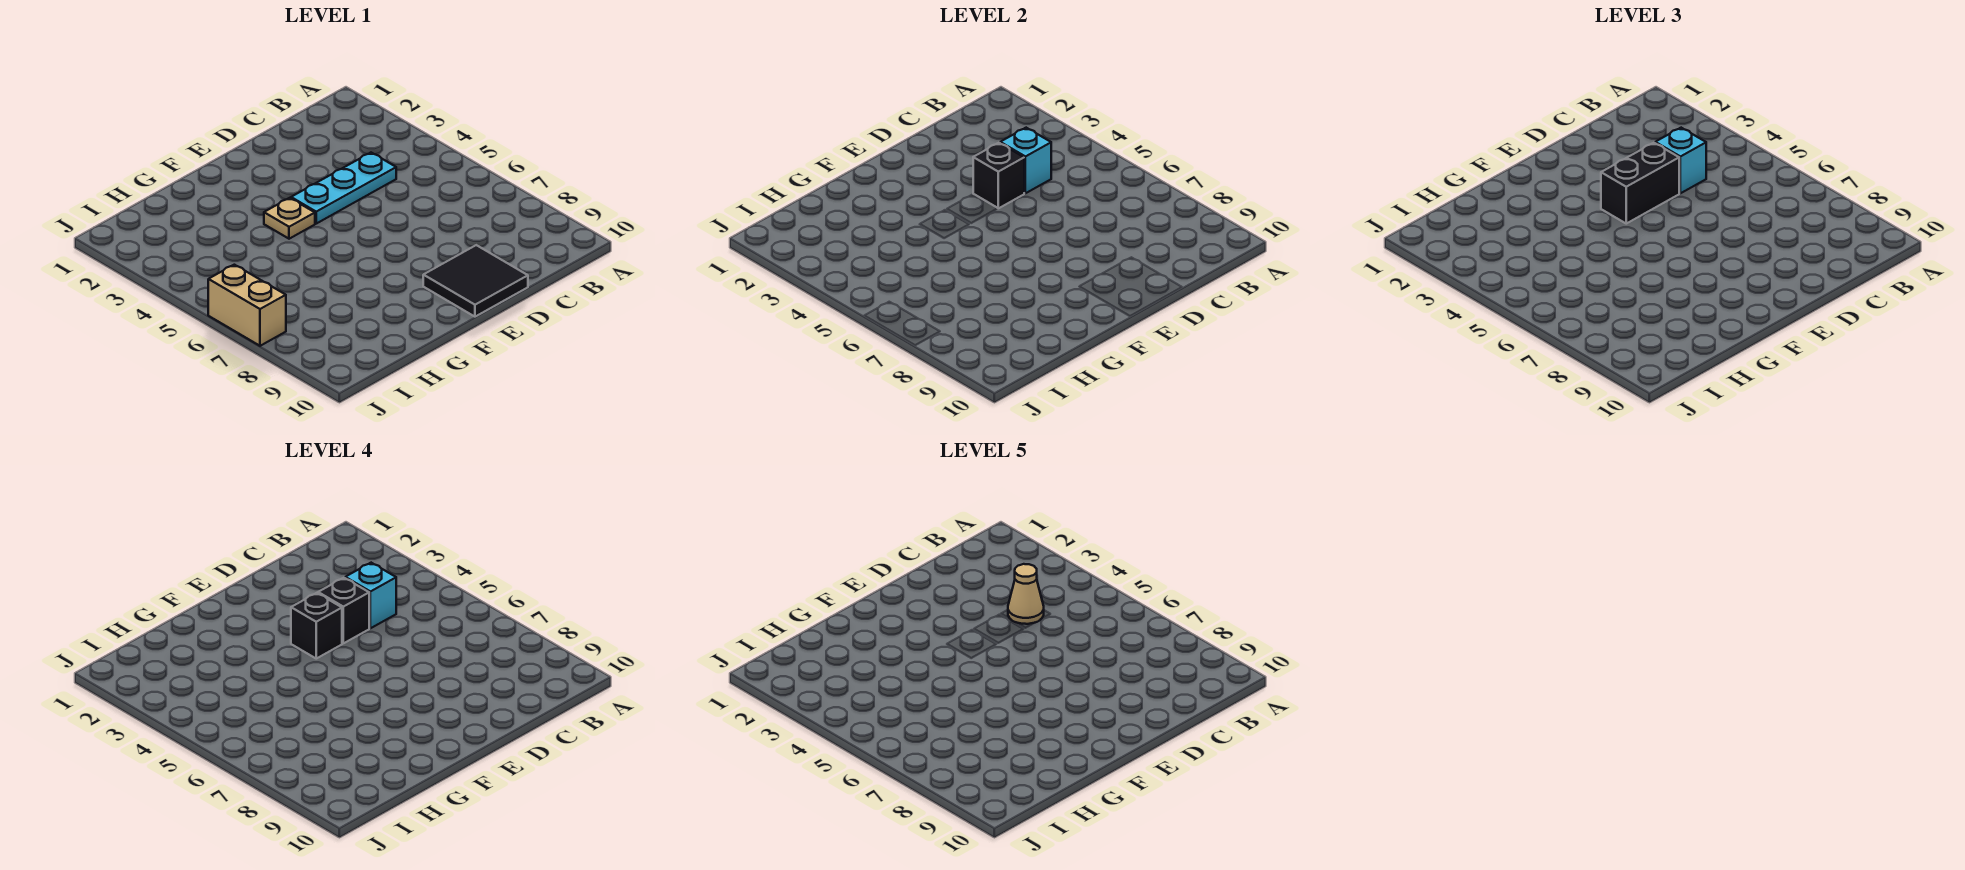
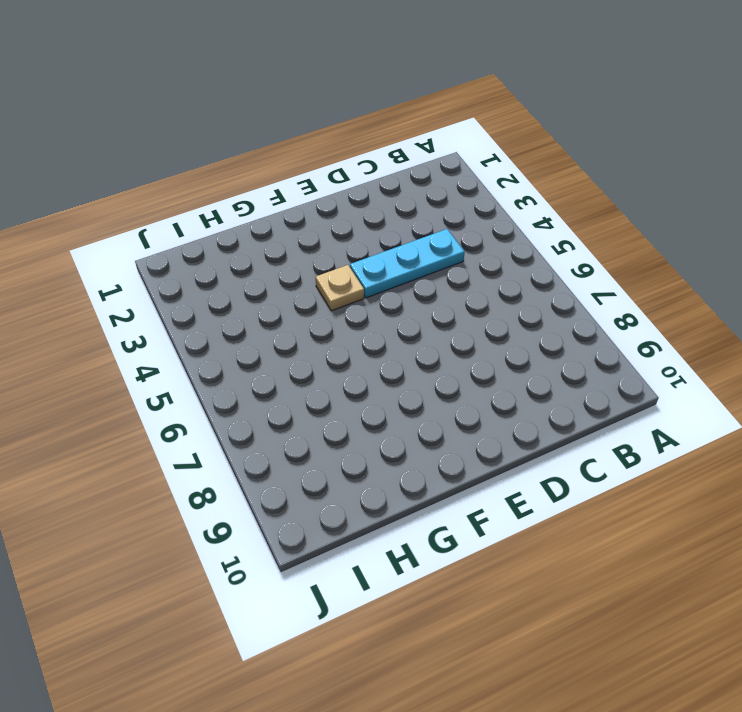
none -> black 2x2 tile [423,245,528,317]
none -> tan 1x2 brick [208,265,286,346]
none -> cyan 1x1 brick [1000,128,1051,193]

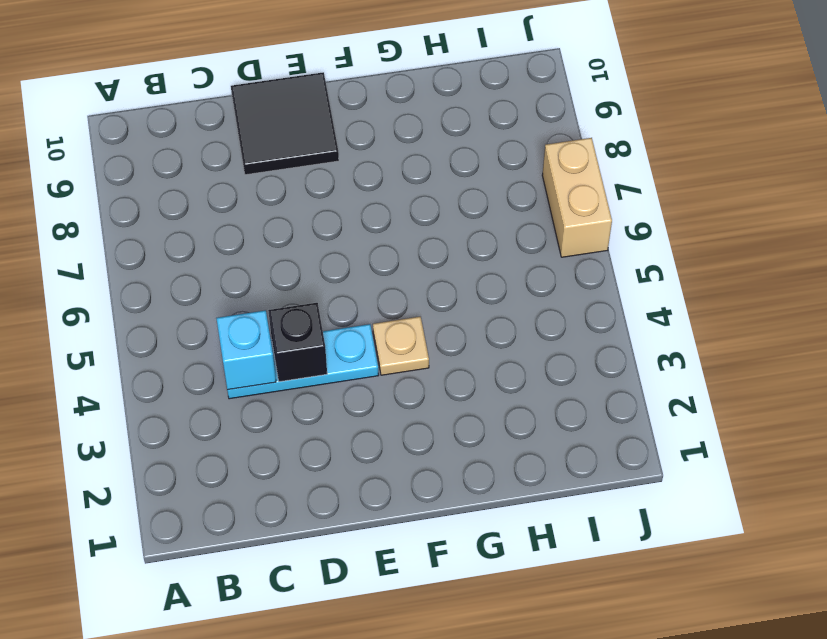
none -> cyan 1x1 brick [1655,128,1706,193]
none -> black 1x2 brick [1601,143,1679,224]
none -> cyan 1x1 brick [345,563,396,628]

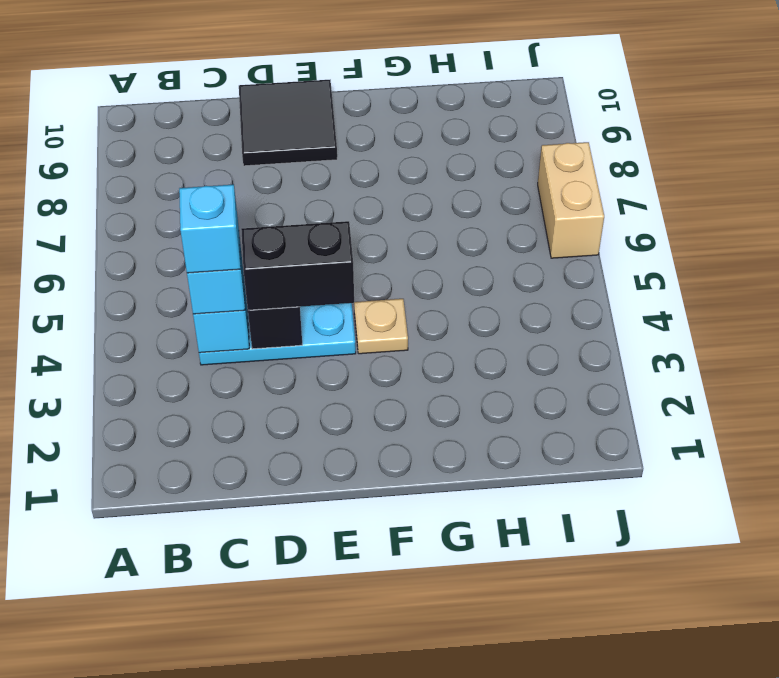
none -> black 1x1 brick [318,578,369,643]
none -> black 1x1 brick [291,593,342,659]
none -> tan 1x1 cone [1008,564,1044,624]

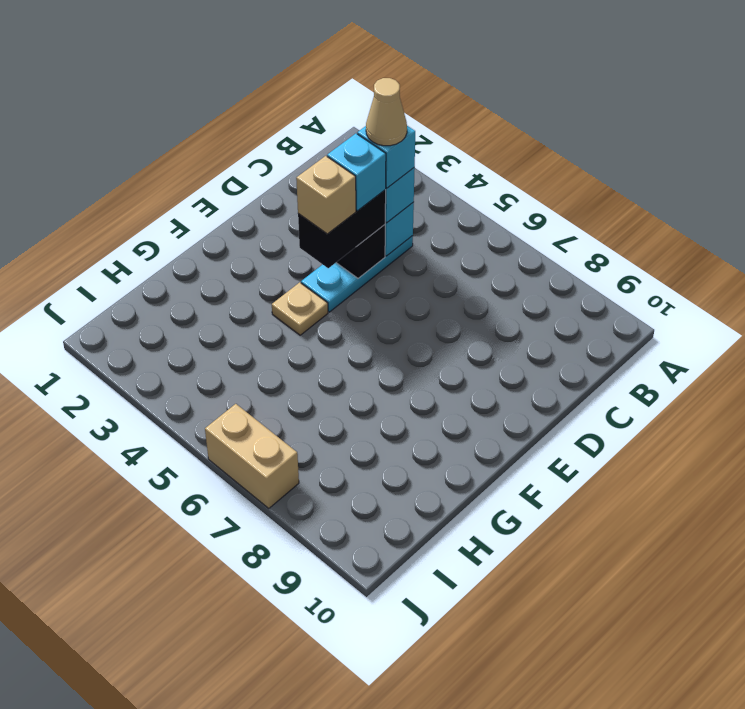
cyan 1x1 brick [327,134,386,211] -> black 1x1 brick [318,578,369,643]
tan 1x1 brick [296,156,356,234] -> black 1x1 brick [291,593,342,659]
none -> black 2x2 tile [423,245,528,317]

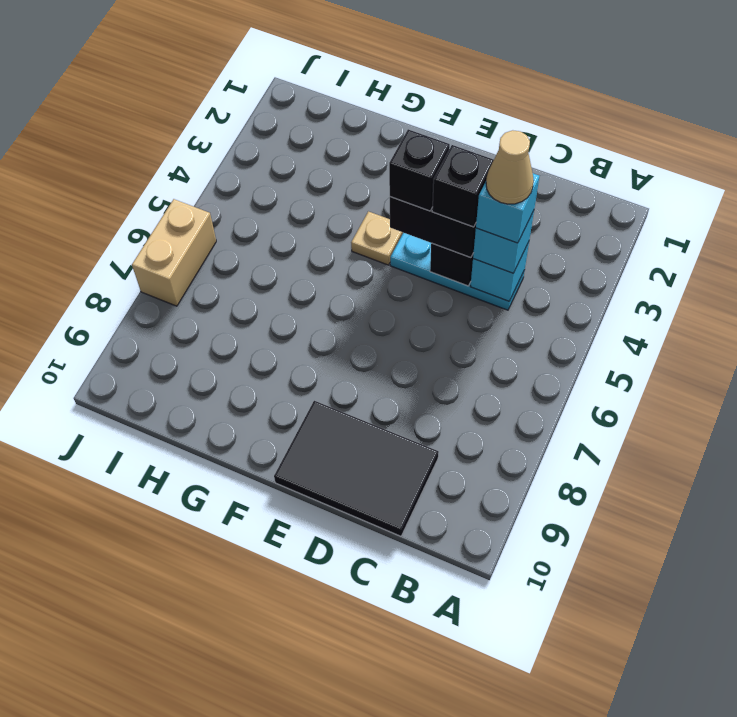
black 2x3 tile [274,401,439,536] -> black 2x2 tile [423,245,528,317]

